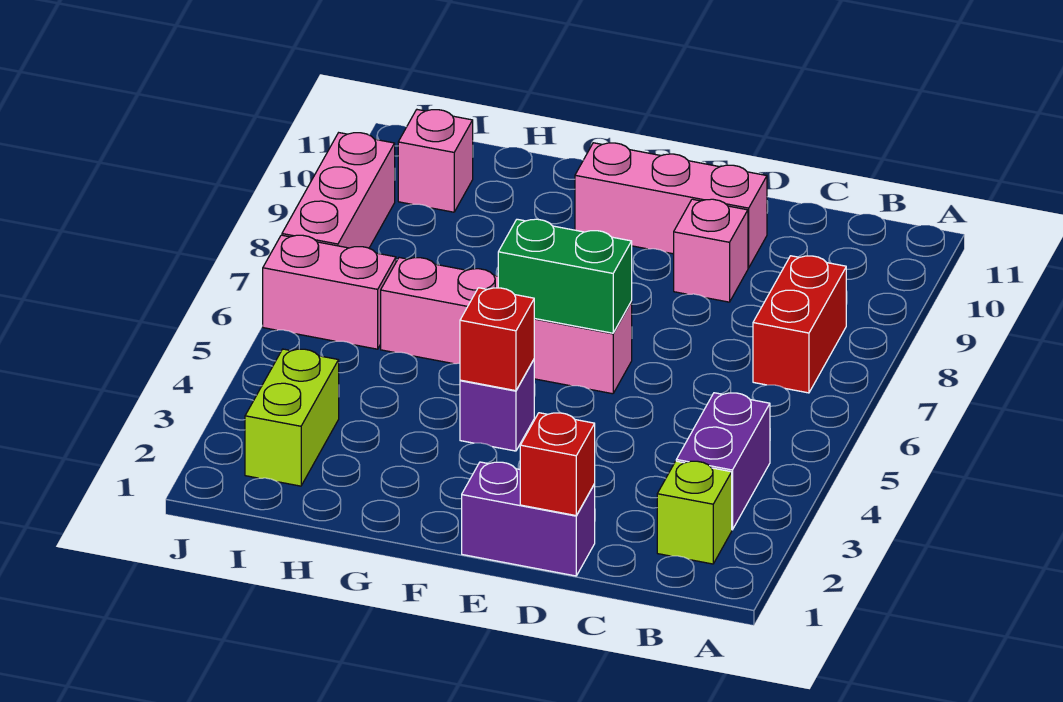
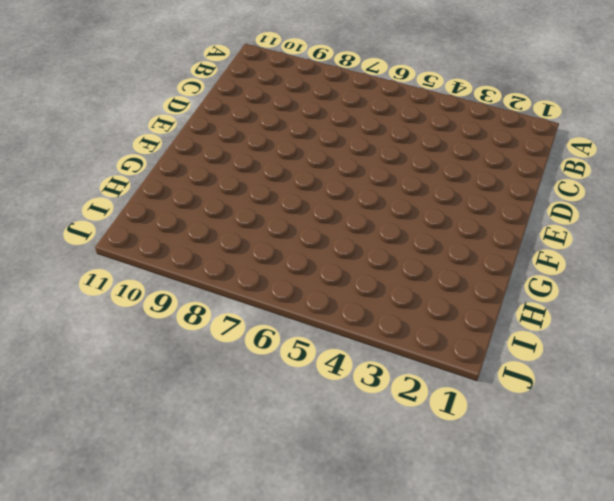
none -> lime 1x1 brick [657,461,732,564]
none -> purple 1x2 brick [676,393,770,530]
none -> red 1x2 brick [753,256,846,393]

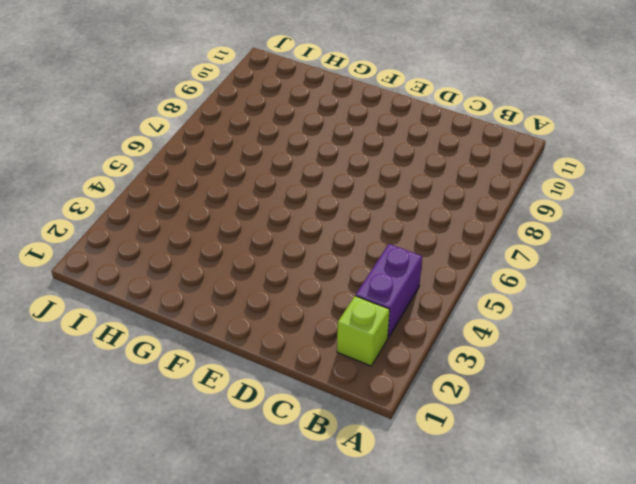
none -> red 1x2 brick [753,256,846,393]
none -> purple 1x2 brick [462,462,595,576]
none -> pink 1x1 brick [674,199,748,302]

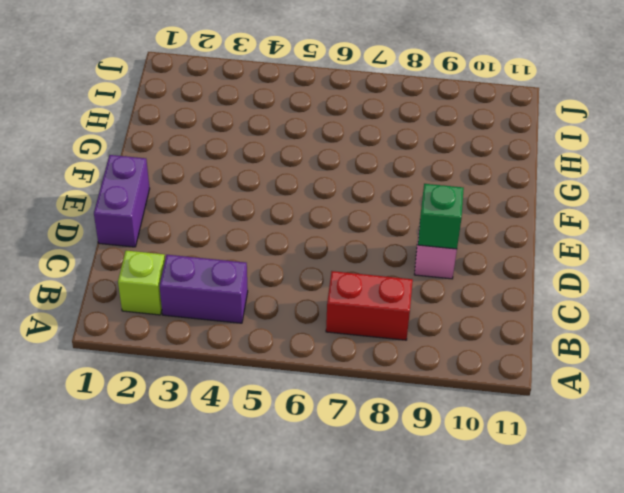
green 1x1 brick [418,184,464,249] -> none
none -> pink 1x3 brick [575,143,767,268]
none -> pink 1x4 brick [381,258,632,394]
none -> purple 1x1 brick [460,360,534,451]

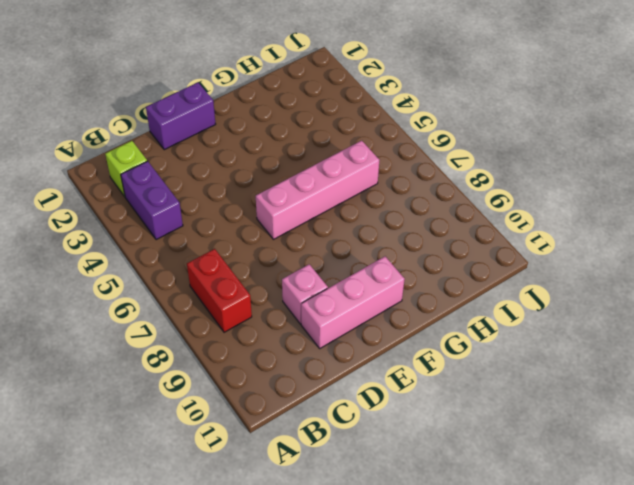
none -> purple 1x1 brick [460,360,534,451]
none -> lime 1x2 brick [245,349,339,486]
none -> pink 1x2 brick [263,235,396,349]

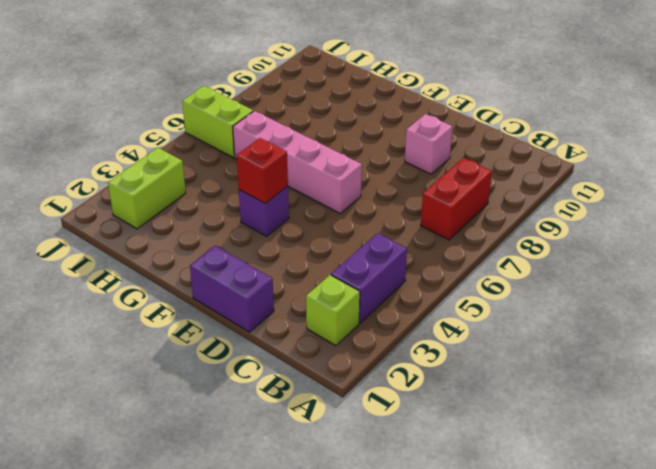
lime 1x2 brick [182,86,253,158] -> pink 1x2 brick [263,235,396,349]
none -> pink 1x3 brick [575,143,767,268]
none -> pink 1x1 brick [398,110,473,212]
none -> pink 1x3 brick [282,133,395,248]

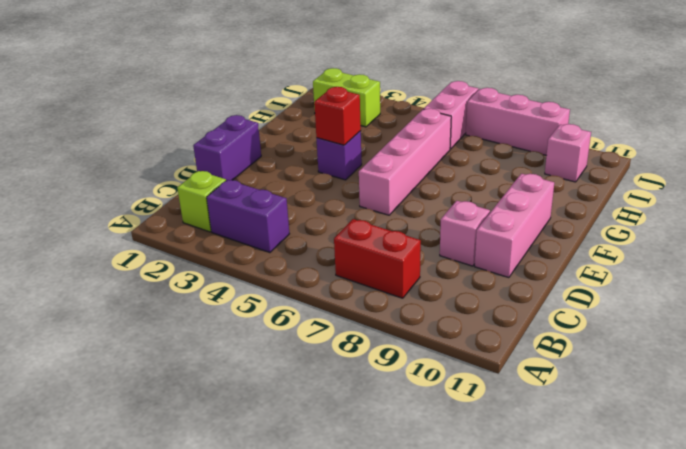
none -> red 1x1 brick [520,413,595,515]
none -> green 1x2 brick [498,219,632,333]

